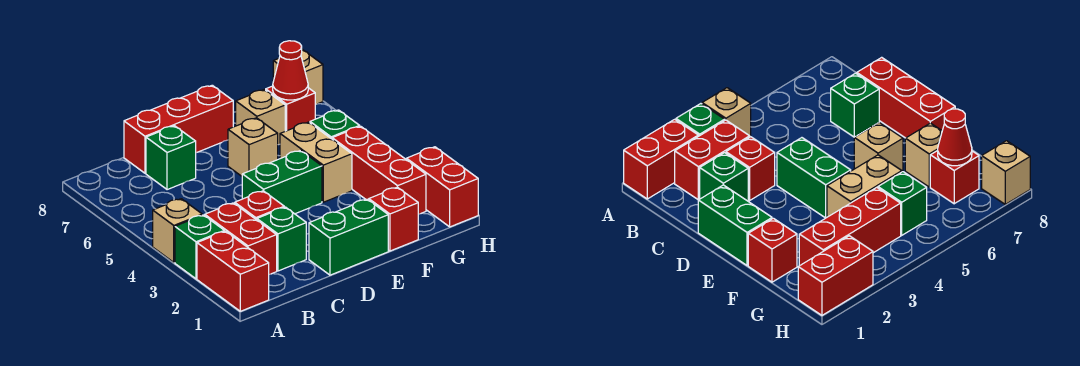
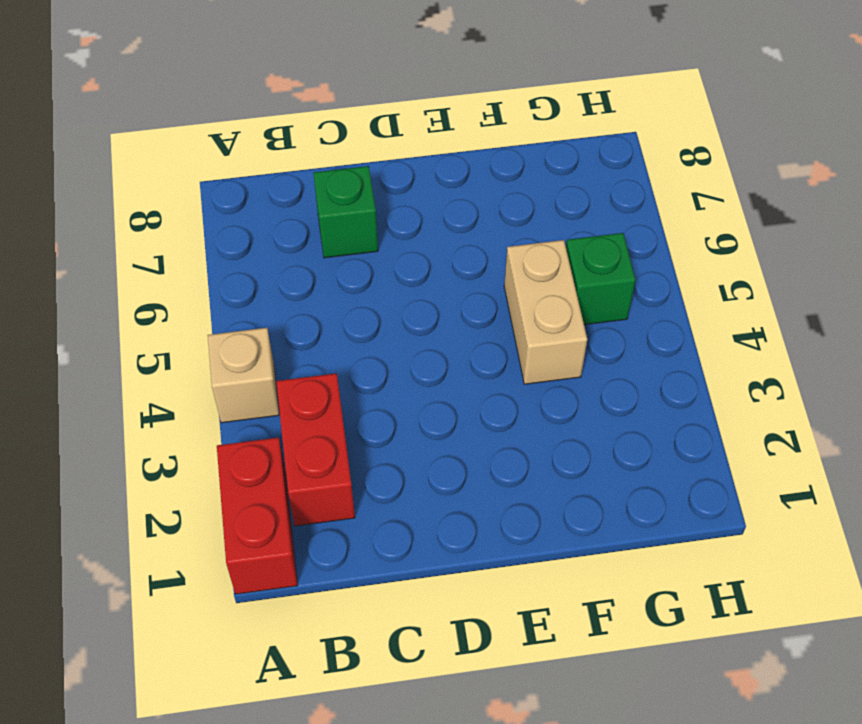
none -> green 1x1 brick [175,215,224,279]
none -> green 1x1 brick [257,207,306,271]
none -> red 1x1 brick [235,191,284,220]

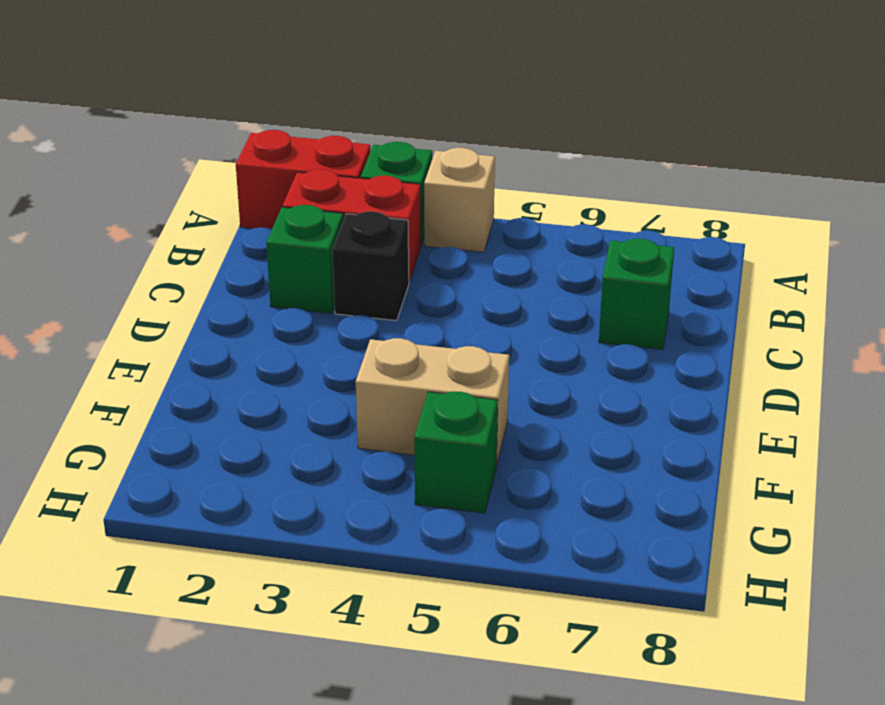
black 1x1 brick [332,211,409,321] -> red 1x1 brick [235,191,284,220]
none -> red 1x3 brick [124,85,233,173]
none -> green 1x2 brick [309,199,388,275]
none -> green 1x2 brick [242,150,322,214]

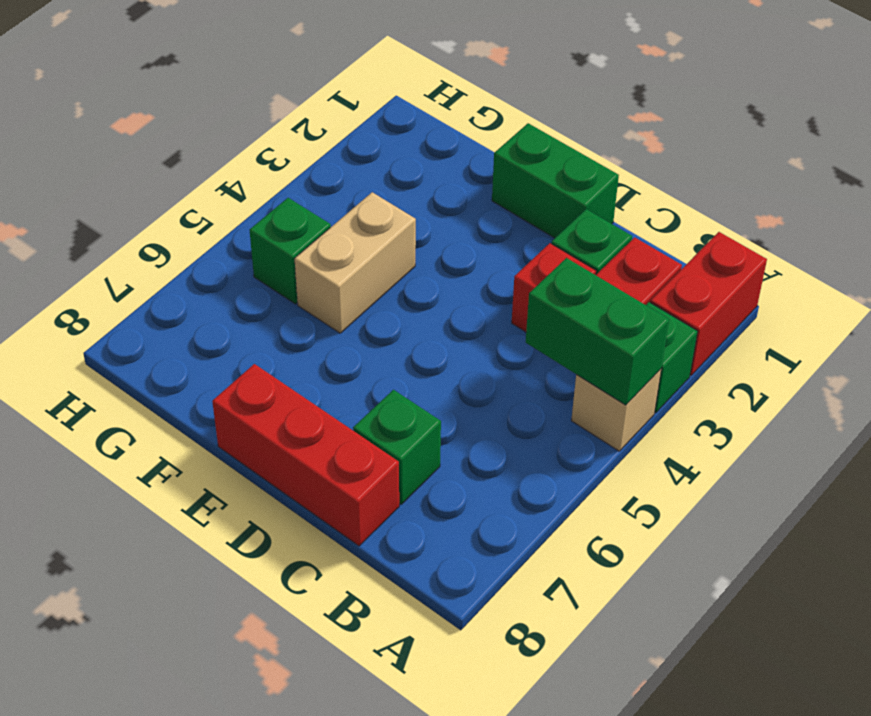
green 1x2 brick [526,258,669,405] -> green 1x2 brick moved to [242,150,322,214]
none -> tan 1x1 brick [228,118,278,176]
none -> red 1x1 brick [369,187,418,251]
none -> tan 1x1 brick [236,90,285,145]

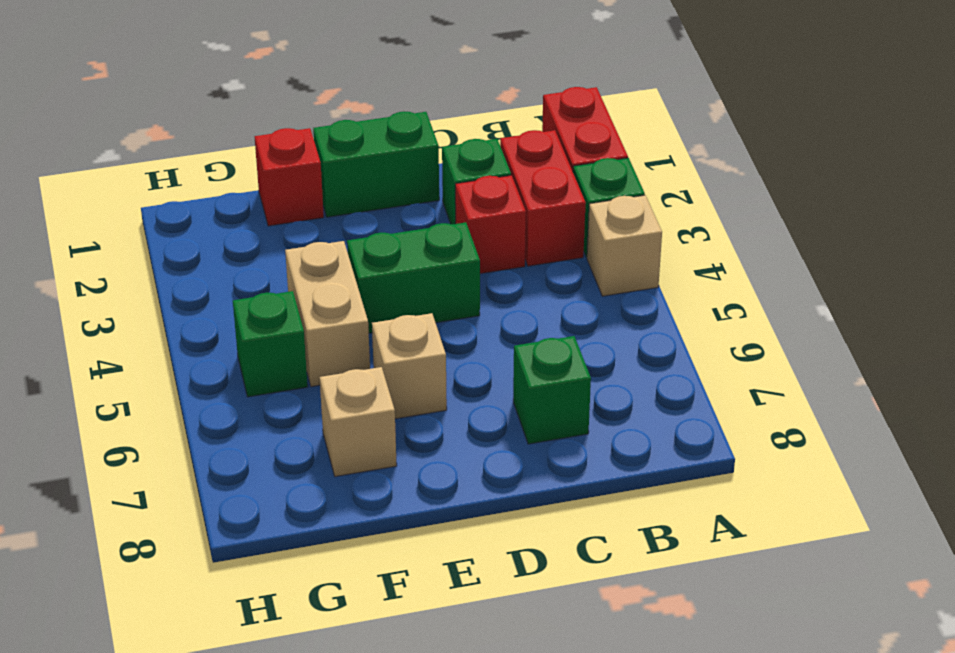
none -> red 1x3 brick [124,85,233,173]
none -> red 1x3 brick [332,126,426,214]
none -> red 1x1 brick [266,86,315,131]

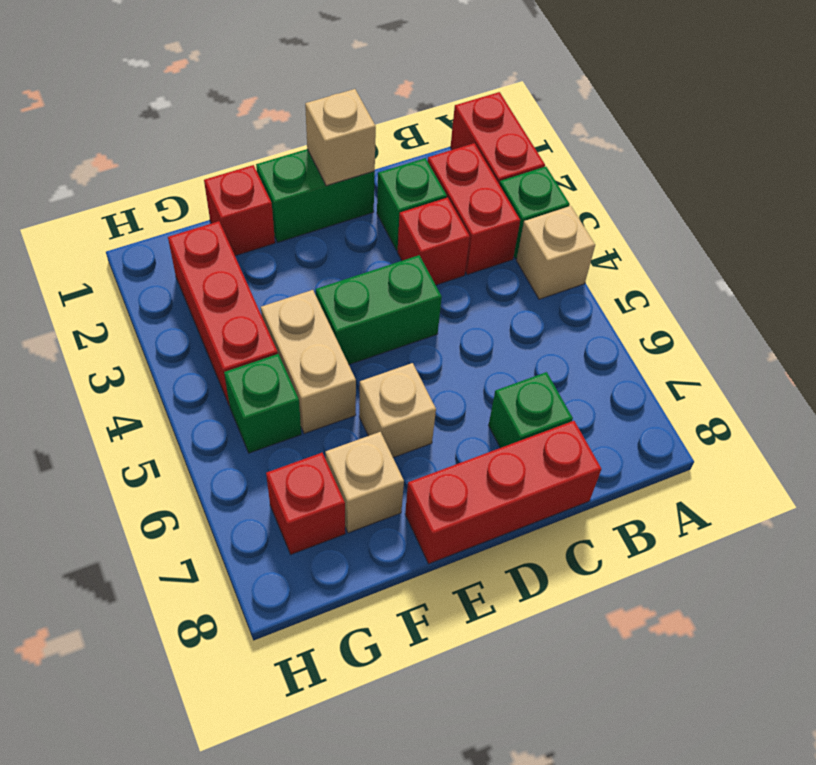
tan 1x1 brick [305,89,376,186] -> tan 1x1 brick moved to [273,49,323,104]
none -> red 1x2 brick [406,147,478,227]
none -> red 1x1 cone [273,41,308,100]

